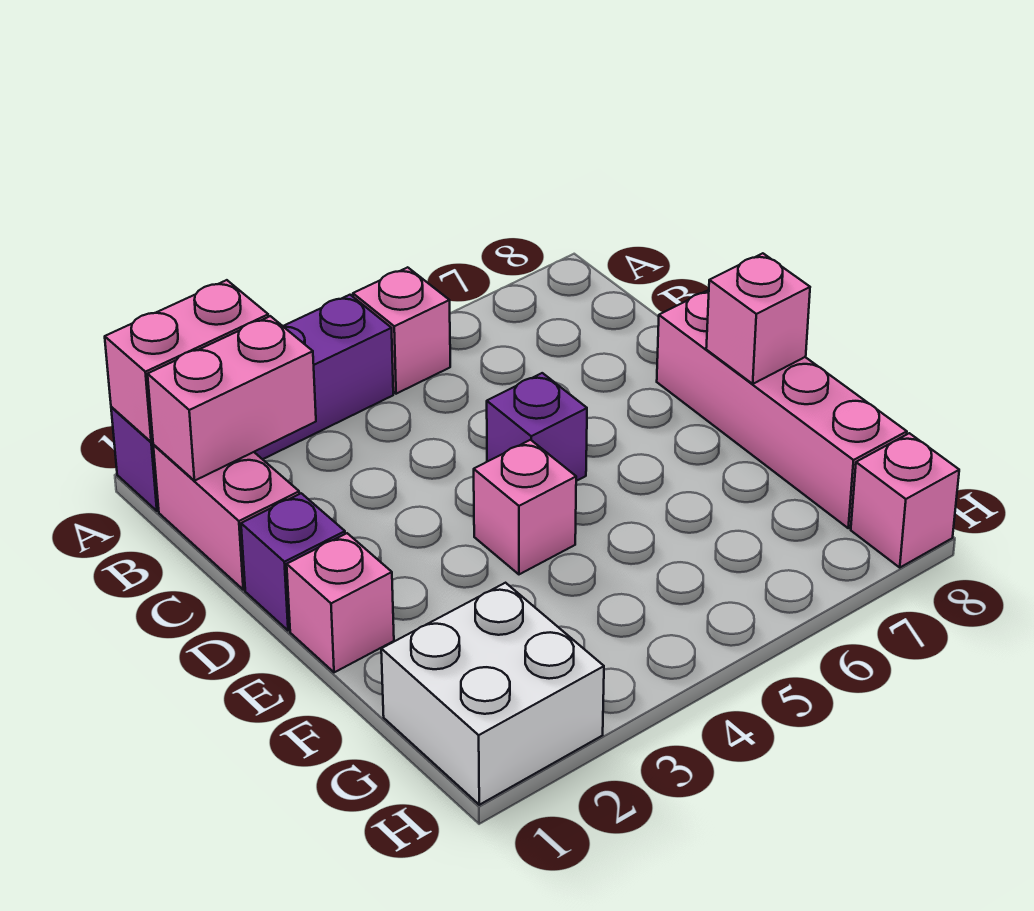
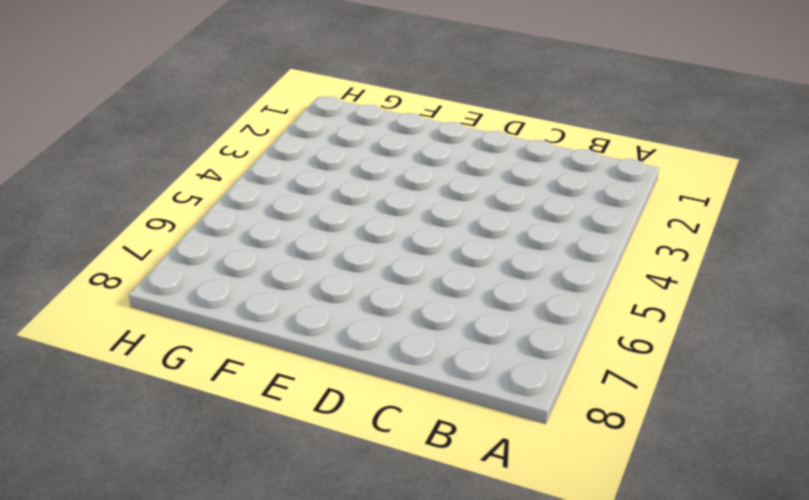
none -> purple 1x4 brick [111,295,393,511]
none -> pink 1x1 brick [353,267,450,394]
none -> pink 1x2 brick [153,445,299,590]

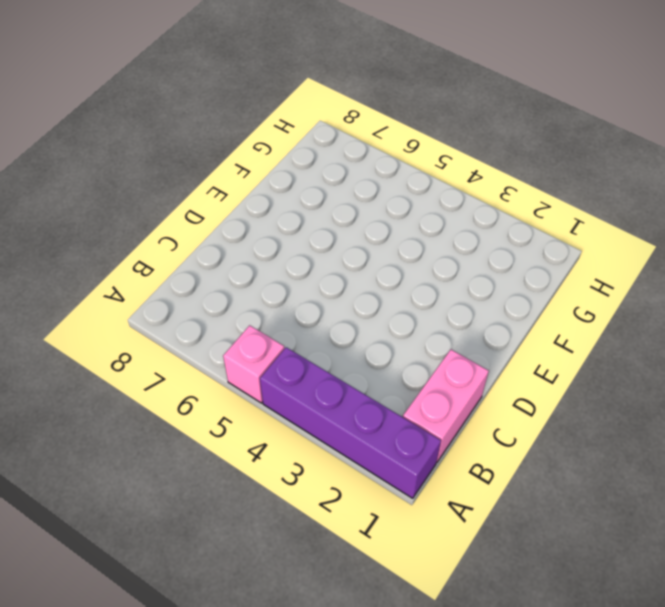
none -> purple 1x1 brick [241,493,345,631]
none -> purple 1x1 brick [487,373,587,481]
none -> pink 1x4 brick [657,290,907,528]

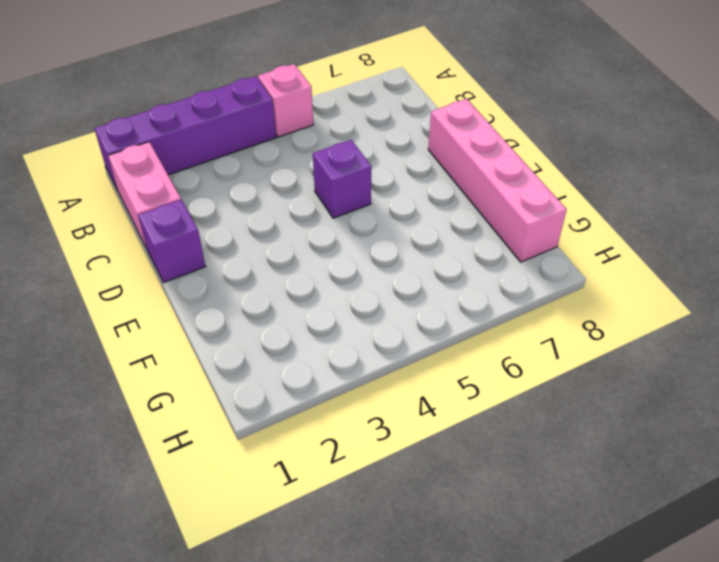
none -> pink 1x1 brick [287,533,394,672]
none -> pink 1x1 brick [474,440,576,574]
none -> white 2x2 brick [381,583,604,805]

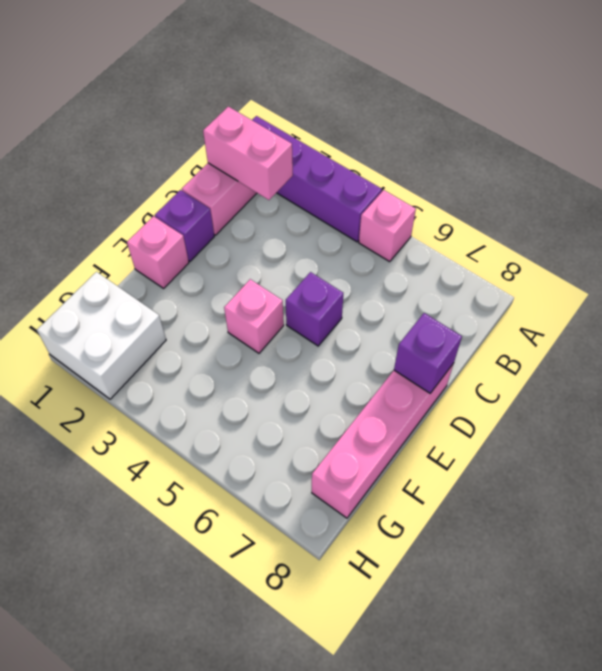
purple 1x1 brick [394,313,462,393] -> none
none -> pink 1x1 brick [851,433,959,567]
none -> pink 1x2 brick [105,280,268,442]
none -> pink 1x1 brick [706,253,810,384]

